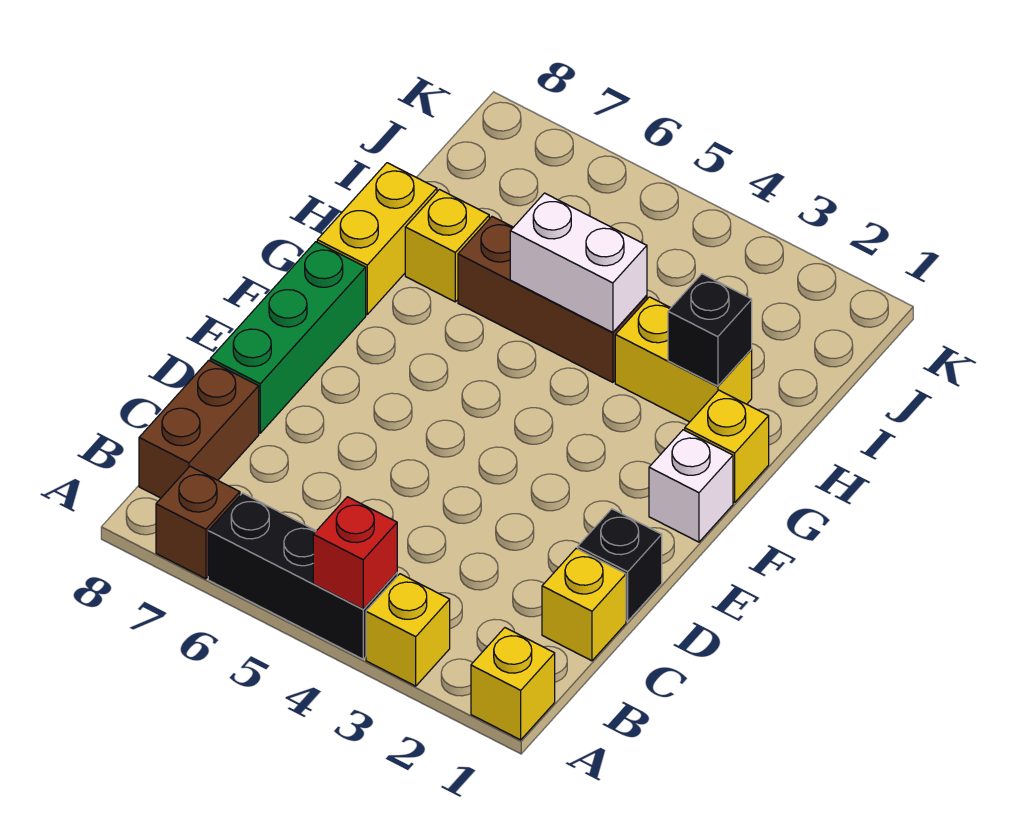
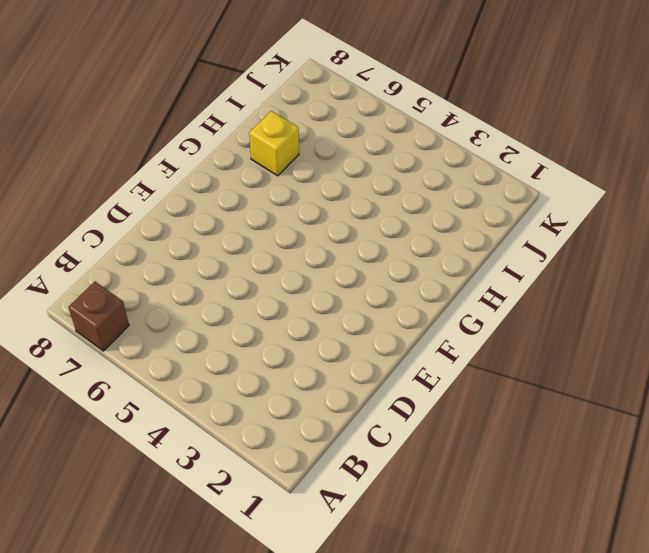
none -> yellow 1x1 brick [471,628,555,740]
none -> yellow 1x1 brick [366,574,450,686]
none -> black 1x3 brick [208,493,397,659]

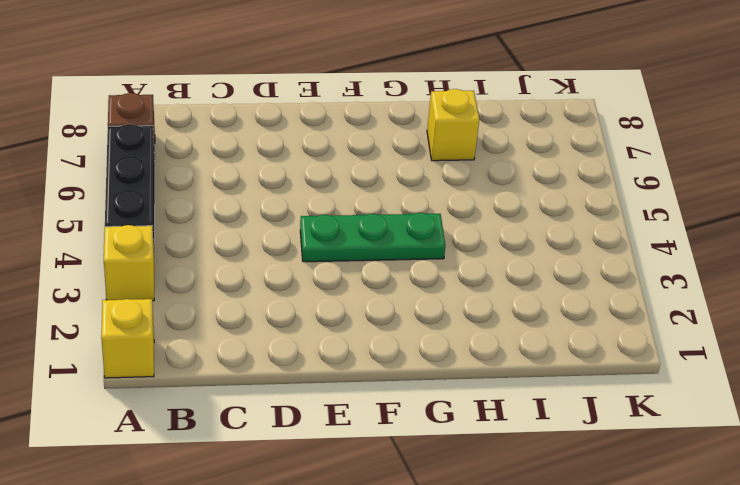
green 1x3 plate [300,213,445,262] -> none
none -> brown 1x2 brick [139,360,259,498]
none -> yellow 1x1 brick [542,548,626,661]
none -> black 1x1 brick [578,509,662,621]

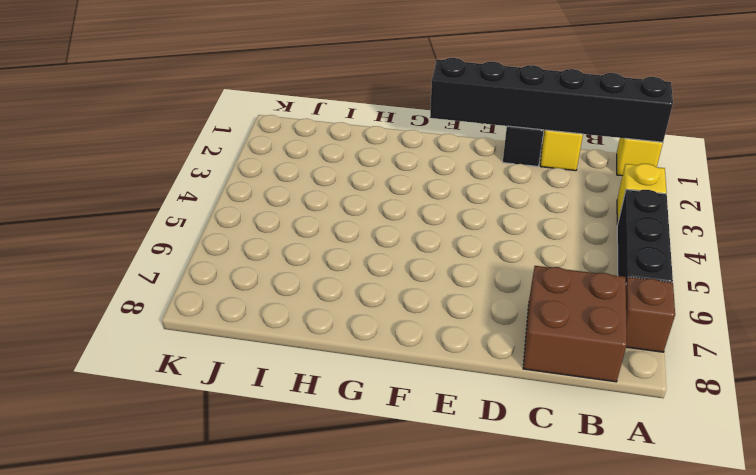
black 1x6 brick [430,58,673,142] -> none
brown 2x2 brick [523,266,627,382] -> brown 1x2 brick [139,360,259,498]
none -> green 1x3 brick [210,242,366,433]
none -> white 1x1 brick [649,430,733,542]
none -> yellow 1x1 brick [685,390,769,503]

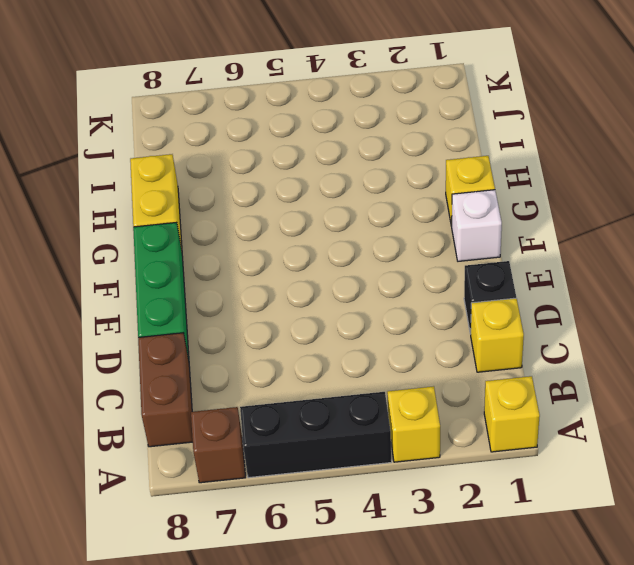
none -> yellow 1x2 brick [615,297,752,422]
none -> brown 1x3 brick [458,217,647,382]
none -> yellow 1x1 brick [405,190,489,302]

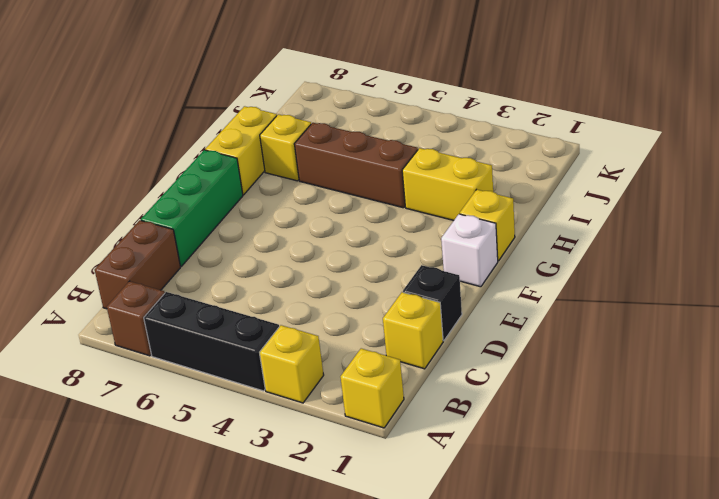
none -> red 1x1 brick [313,497,397,609]
none -> black 1x1 brick [668,274,752,386]
none -> white 1x2 brick [510,193,647,332]

